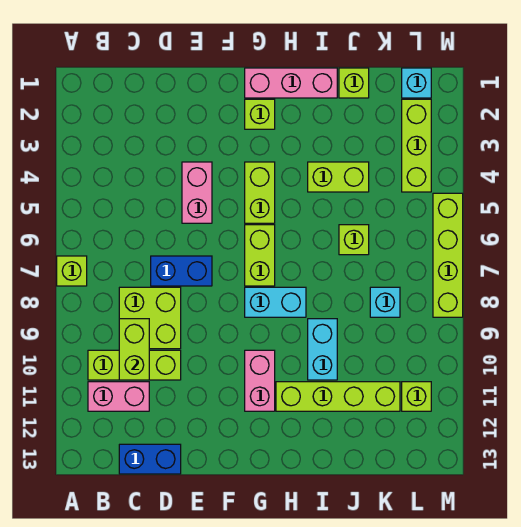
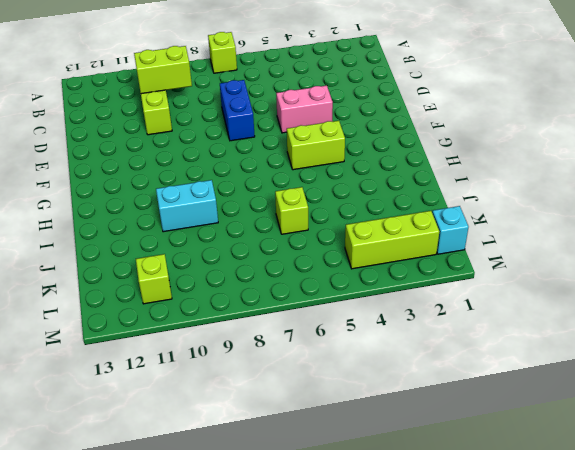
none -> pink 1x2 brick [88,382,149,411]
none -> lime 2x2 brick [119,287,181,349]
none -> blue 1x2 brick [119,444,181,474]

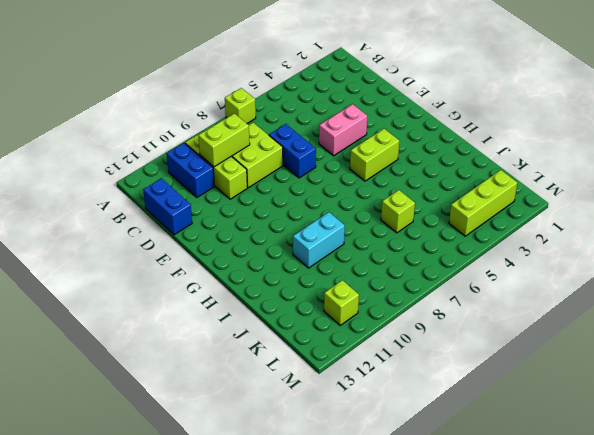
blue 1x2 brick [167,143,214,197] -> pink 1x2 brick [88,382,149,411]
none -> pink 1x3 brick [245,68,337,98]
none -> lime 1x1 brick [245,99,275,129]
none -> lime 1x2 brick [245,225,275,286]

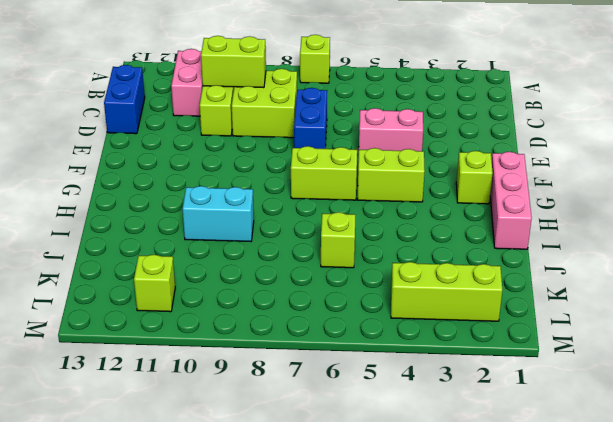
none -> cyan 1x2 brick [245,287,306,317]
none -> pink 1x2 brick [245,350,275,411]
none -> lime 1x4 brick [276,382,400,411]

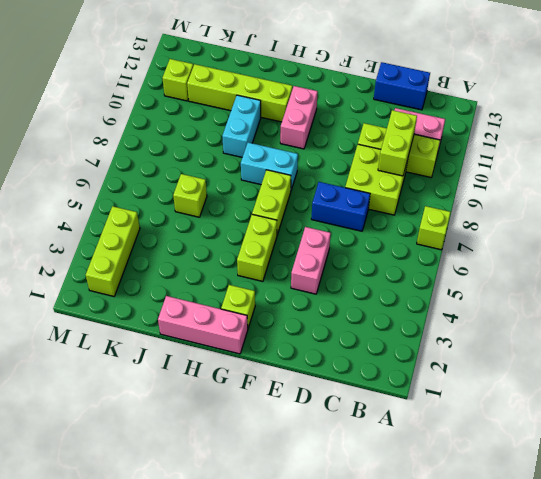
none -> lime 1x2 brick [308,162,369,192]
none -> lime 1x1 brick [339,68,369,98]
none -> cyan 1x1 brick [370,287,400,317]

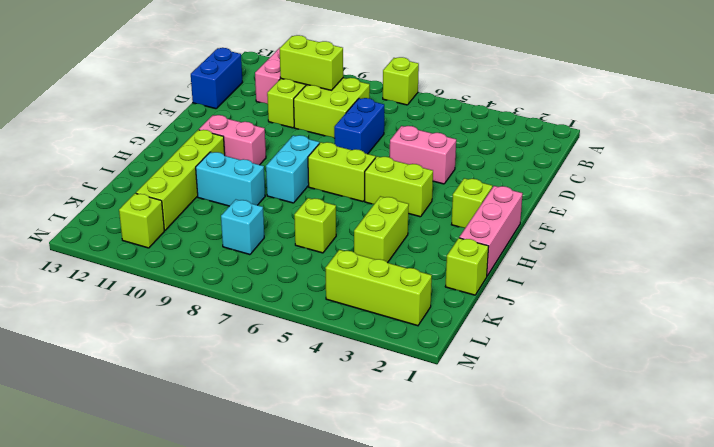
none -> cyan 1x1 brick [402,68,431,98]
none -> lime 1x4 brick [433,193,463,317]

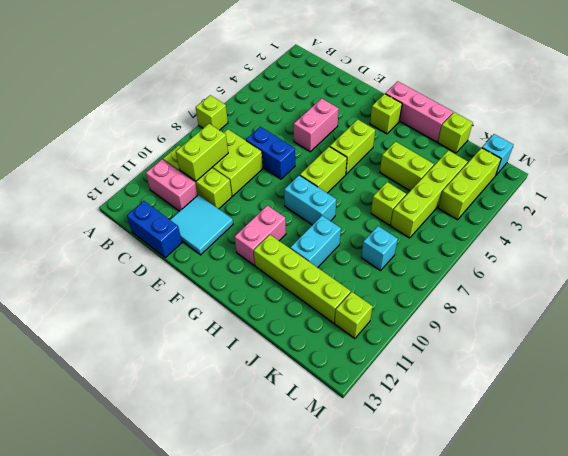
cyan 2x2 tile [170,195,233,255] -> none
lime 1x4 brick [391,150,468,238] -> lime 1x4 brick moved to [433,193,463,317]

